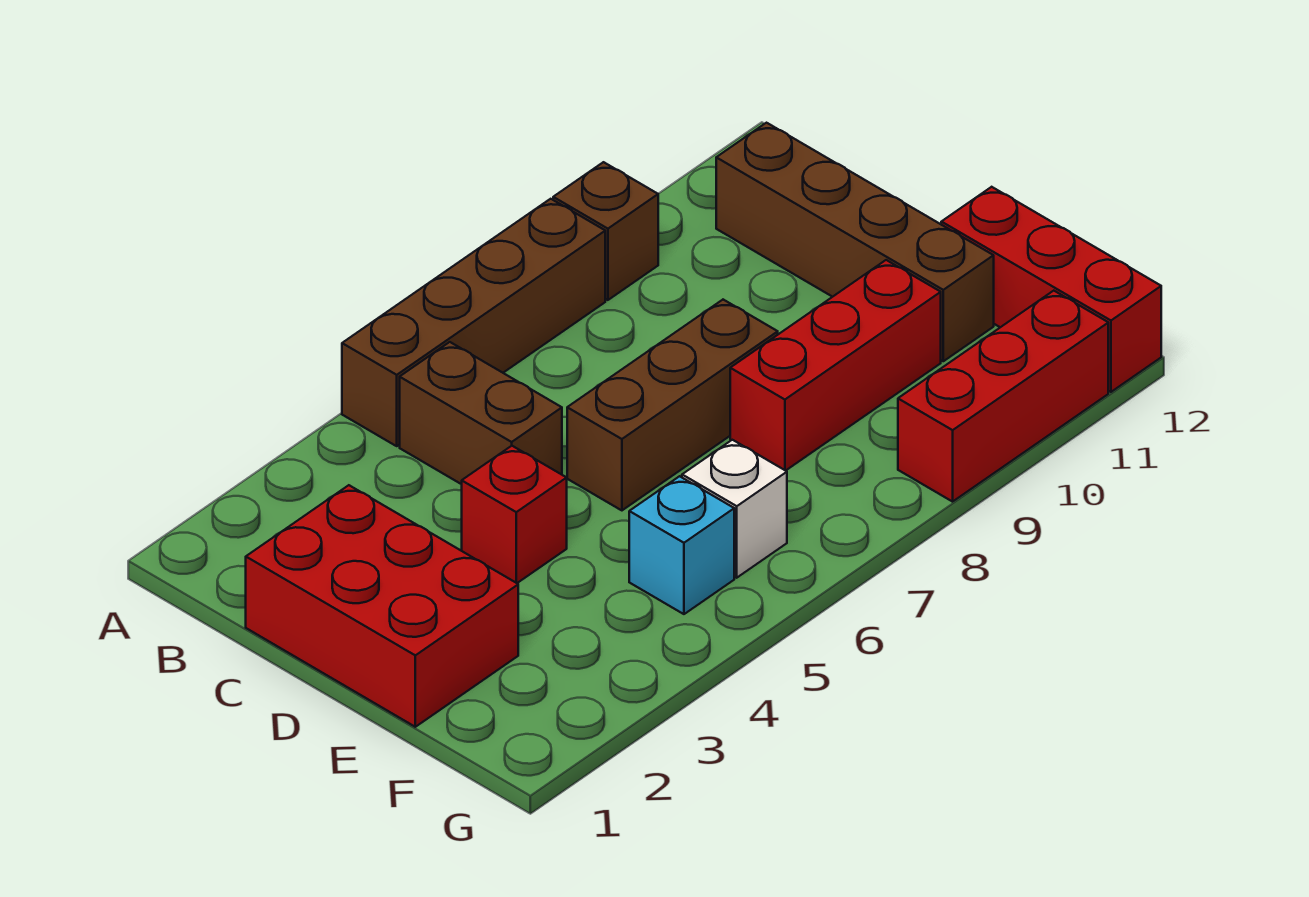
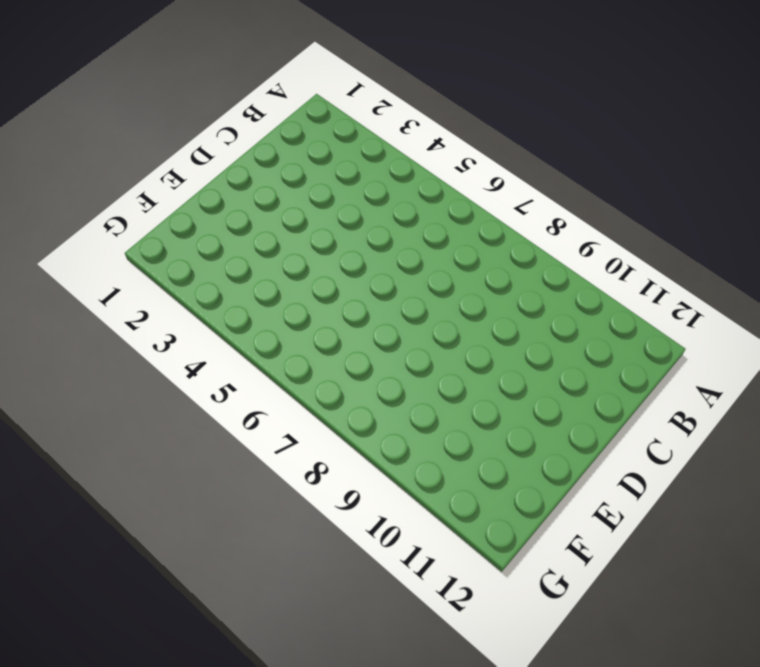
none -> brown 1x4 brick [342,199,605,446]
none -> brown 1x1 brick [553,162,658,300]
none -> brown 1x2 brick [400,342,562,484]

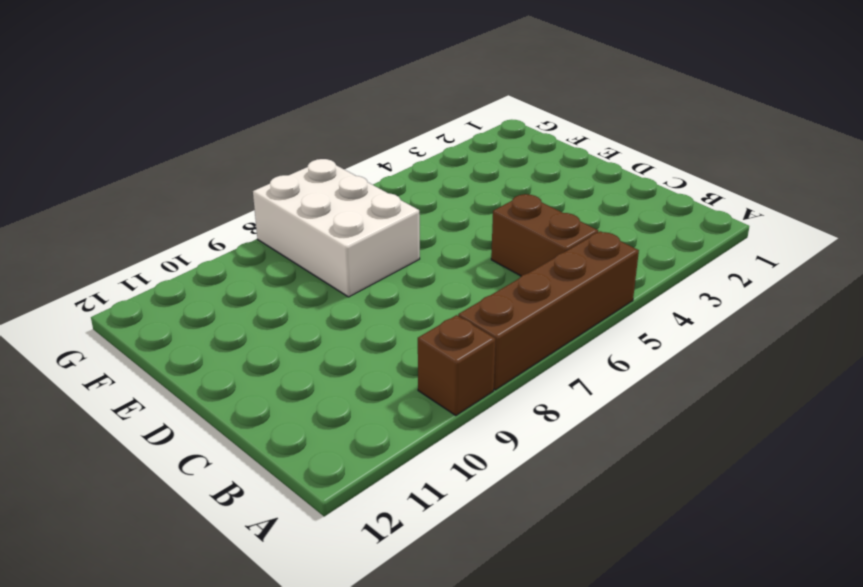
white 2x3 brick [253,159,420,297] -> red 1x3 brick [730,260,941,471]
none -> brown 1x4 brick [716,123,994,361]
none -> red 2x3 brick [246,485,518,727]
none -> red 1x1 brick [462,446,567,583]

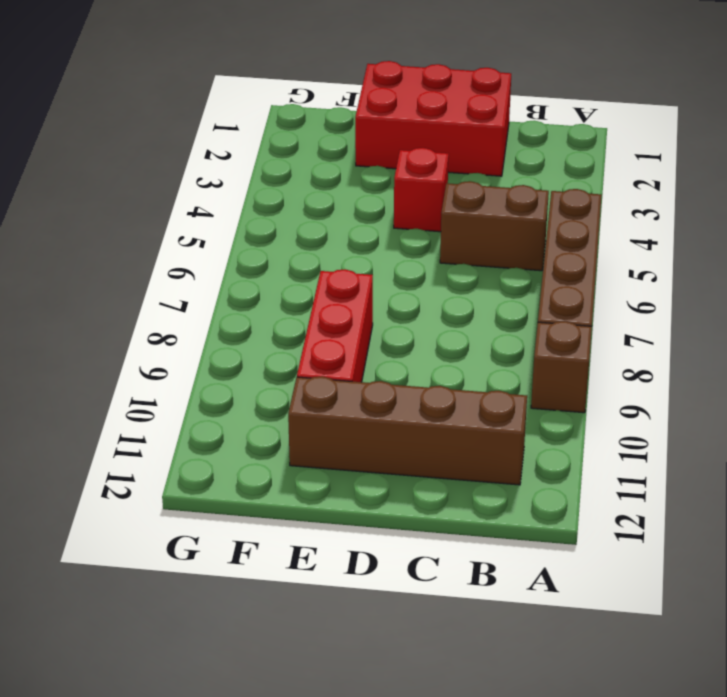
none -> brown 1x3 brick [567,300,778,510]
none -> red 1x3 brick [941,187,1161,392]
none -> cyan 1x1 brick [629,476,734,614]

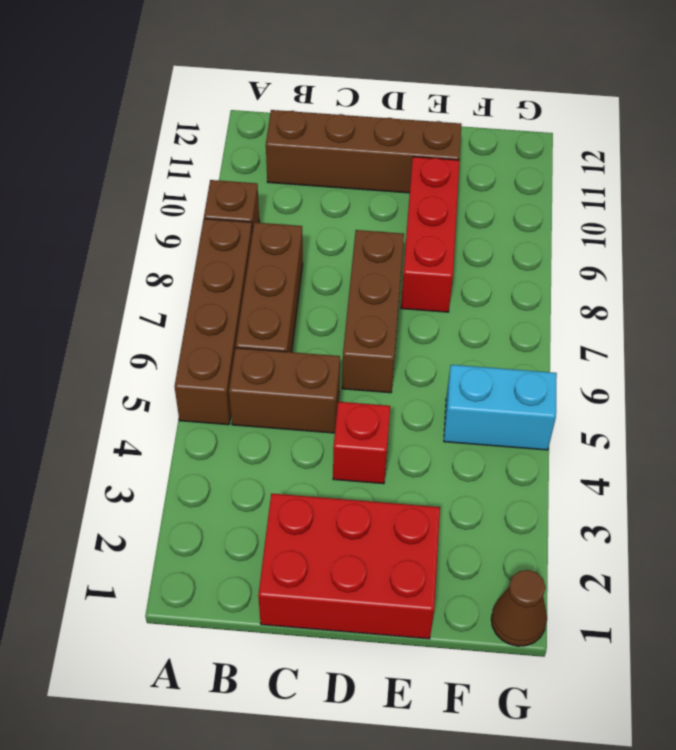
brown 1x3 brick [236,222,303,352] -> none
cyan 1x2 brick [444,365,557,450] -> cyan 1x1 brick [629,476,734,614]
brown 1x1 cone [491,570,547,646] -> none
none -> red 1x3 brick [941,187,1161,392]
none -> white 1x1 brick [682,440,787,578]
none -> red 1x3 brick [898,291,1108,502]

